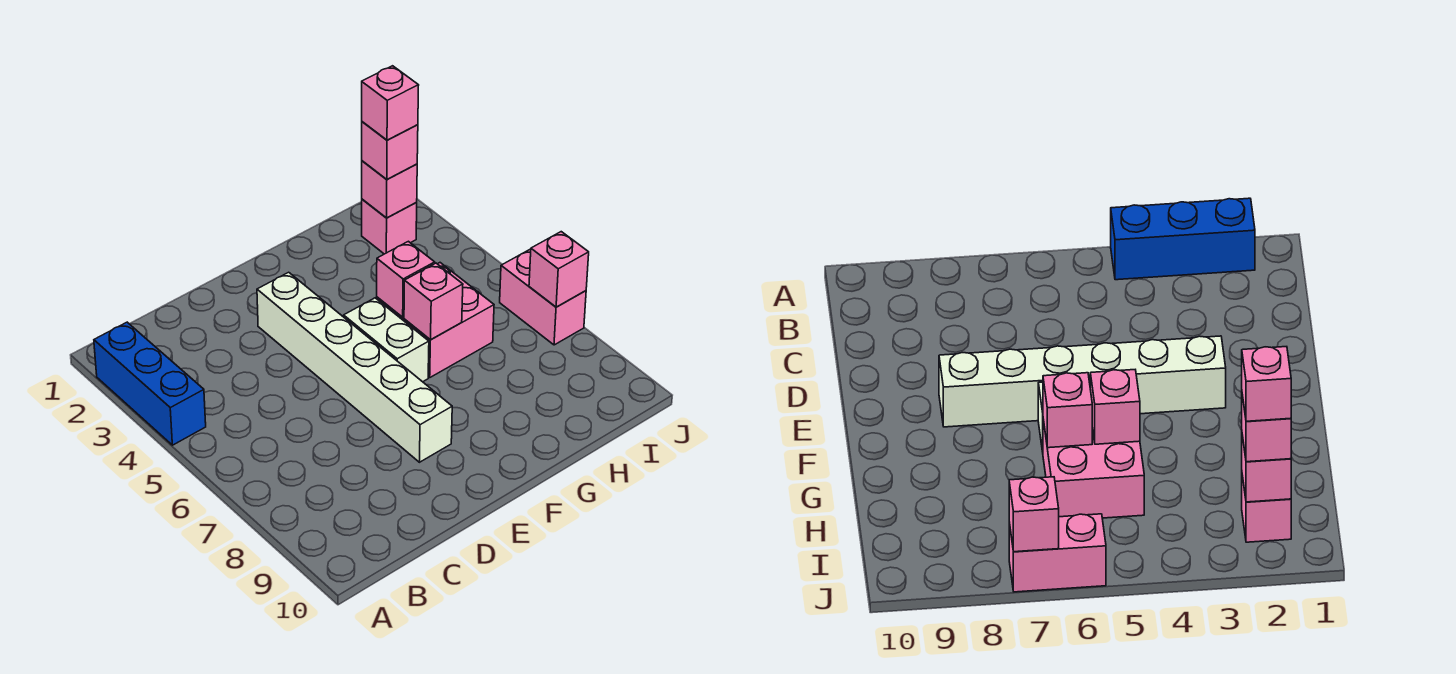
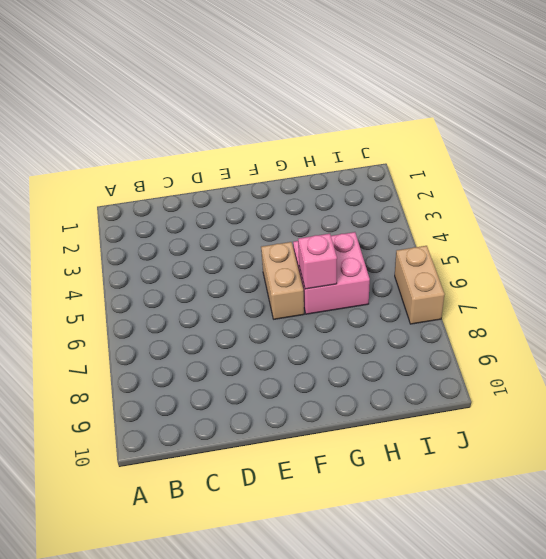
tan 1x2 brick [261,242,304,319] -> white 1x2 brick [344,298,429,382]
tan 1x2 brick [395,246,445,324] -> pink 1x2 brick [500,249,586,345]
none -> blue 1x3 brick [94,322,206,445]
none -> white 1x6 brick [257,272,452,462]
none -> pink 1x1 brick [362,199,417,254]

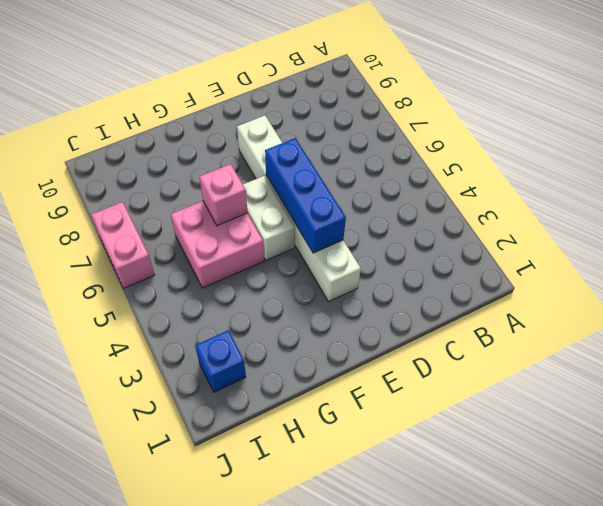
blue 1x3 brick [265,138,346,253] -> blue 1x3 brick moved to [94,322,206,445]
blue 1x1 brick [195,330,246,392] -> pink 1x1 brick [362,199,417,254]
none -> pink 1x1 brick [377,241,435,317]
none -> pink 1x1 brick [362,161,417,218]
none -> pink 1x1 brick [529,232,589,307]

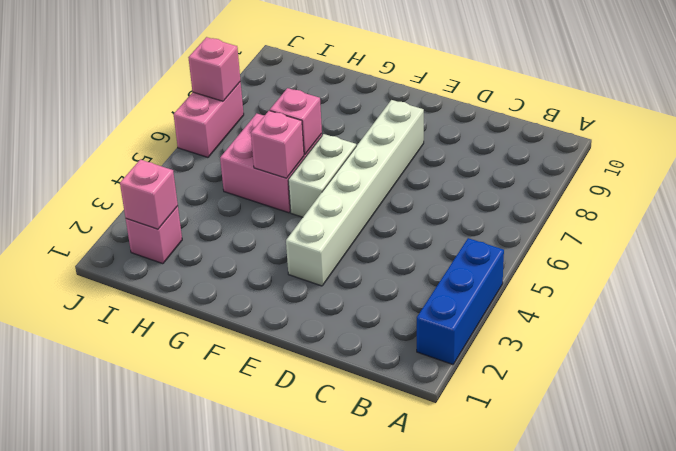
none -> pink 1x1 brick [362,122,418,179]
none -> pink 1x1 brick [362,66,419,140]

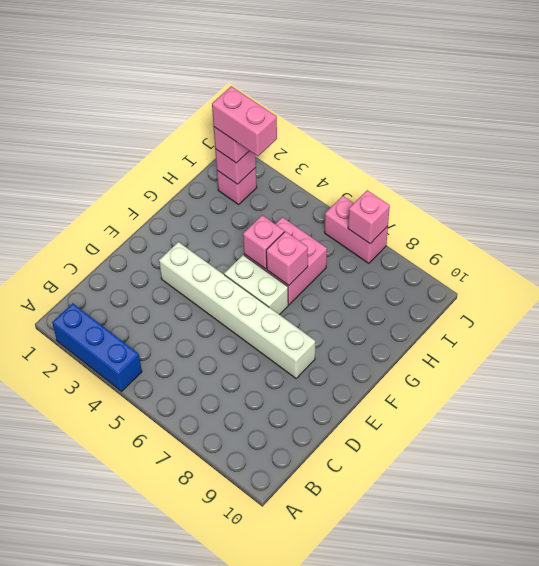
pink 1x2 brick [212,86,277,156] -> pink 1x1 brick [362,66,419,140]

